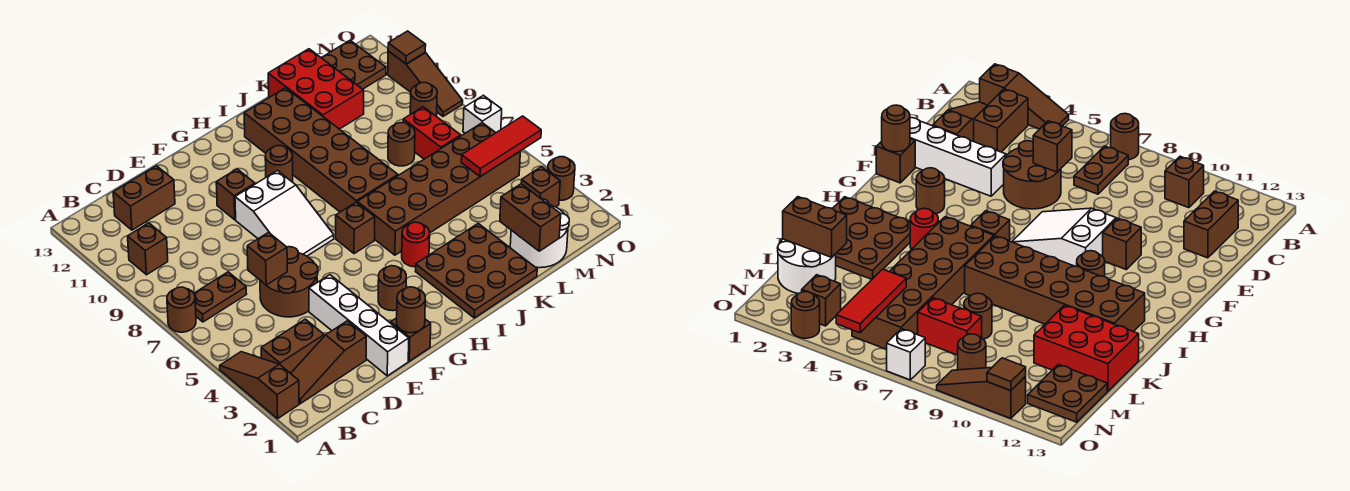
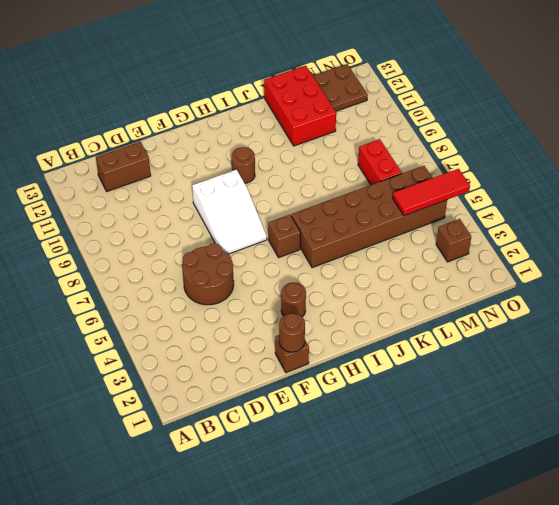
none -> brown 1x3 slope [220,352,299,419]
none -> brown 1x1 round brick [167,287,196,332]
none -> brown 1x3 slope [291,321,366,404]
none -> brown 1x2 brick [261,319,324,373]

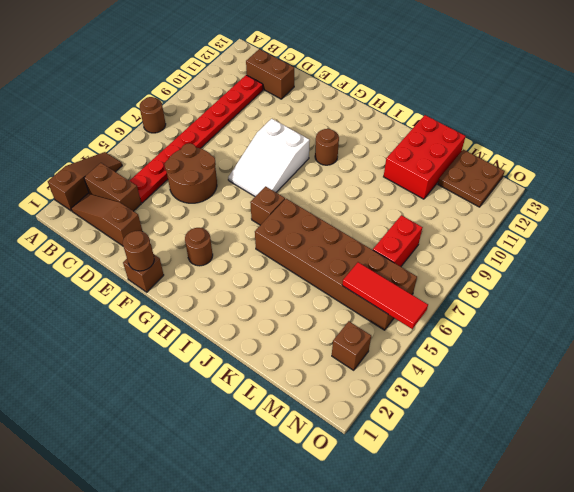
red 1x8 plate [130,75,263,203] -> brown 1x2 plate [194,272,246,322]
none -> brown 1x1 brick [128,223,168,275]
none -> white 1x4 brick [309,275,409,376]
none -> brown 1x1 brick [216,169,255,220]
none -> brown 3x3 plate [416,224,537,318]

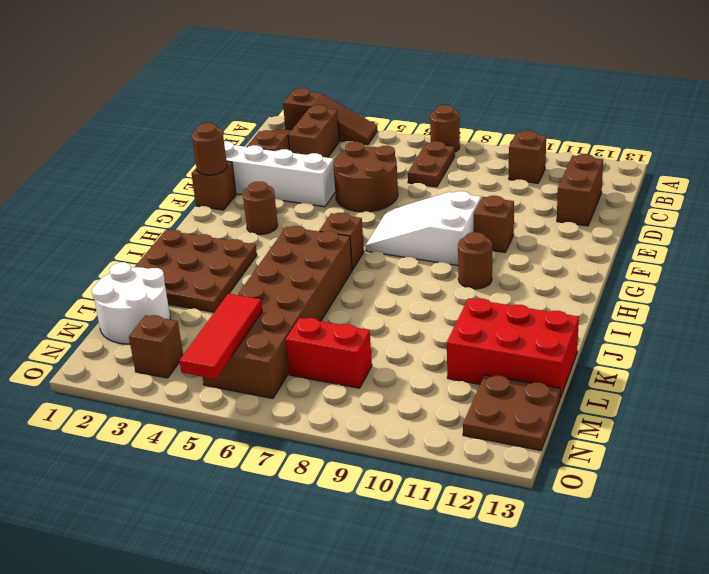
none -> red 1x1 round brick [402,222,430,267]
none -> brown 2x6 brick [244,88,398,212]
none -> brown 1x1 round brick [388,123,415,166]
none -> brown 1x1 round brick [410,82,437,117]

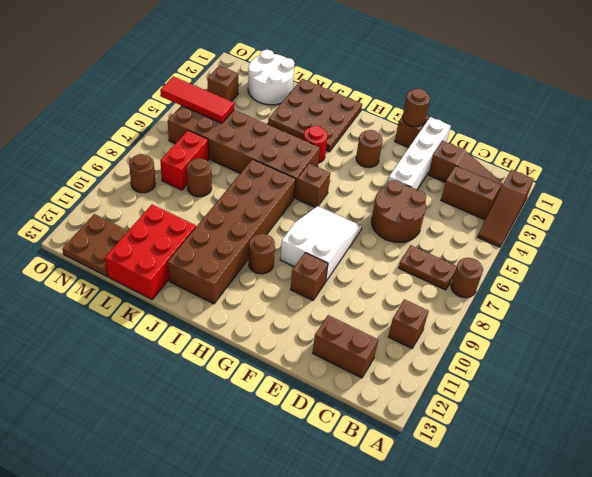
none -> brown 1x1 round brick [548,157,575,200]
none -> white 1x1 brick [463,95,502,133]
none -> brown 1x3 slope [388,51,463,116]
none -> brown 1x1 brick [247,233,287,285]

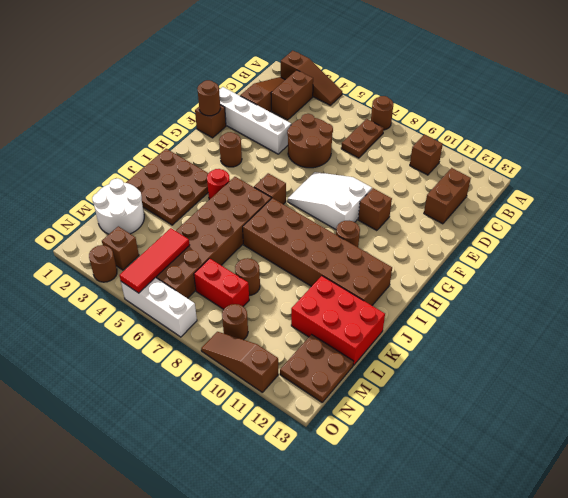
white 1x3 brick [121,278,197,337] -> white 1x1 brick [463,95,502,133]
none -> brown 1x1 brick [247,233,287,285]
none -> brown 1x2 brick [500,184,561,251]
none -> brown 1x1 tile [388,31,426,64]

